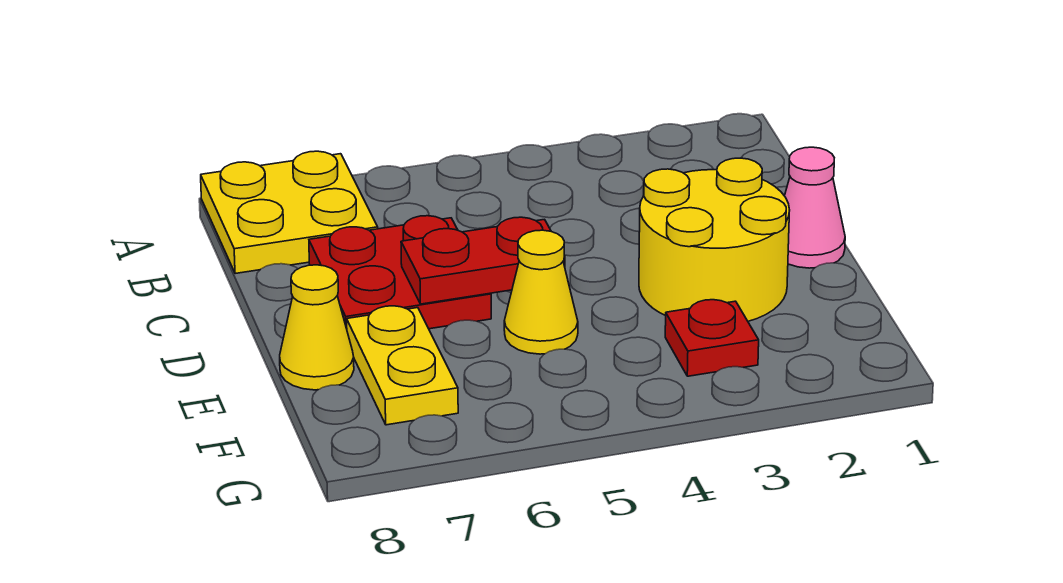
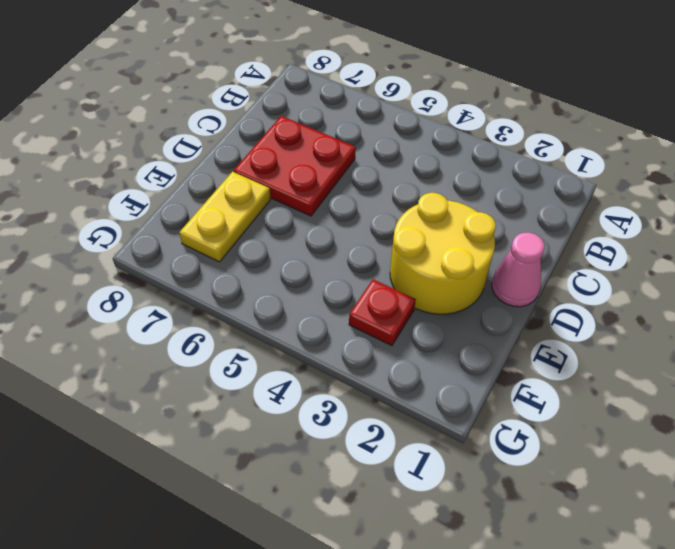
none -> yellow 2x2 plate [201,151,378,274]
none -> yellow 1x1 cone [504,230,578,354]

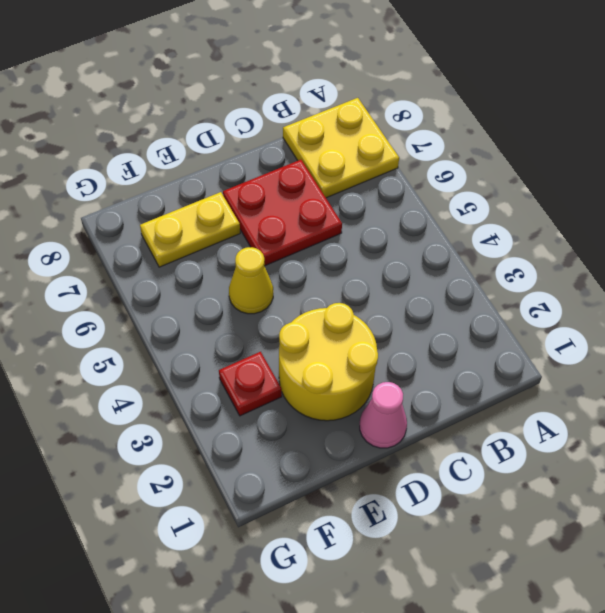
none -> yellow 1x1 cone [280,265,354,390]
none -> red 1x2 plate [401,217,565,304]

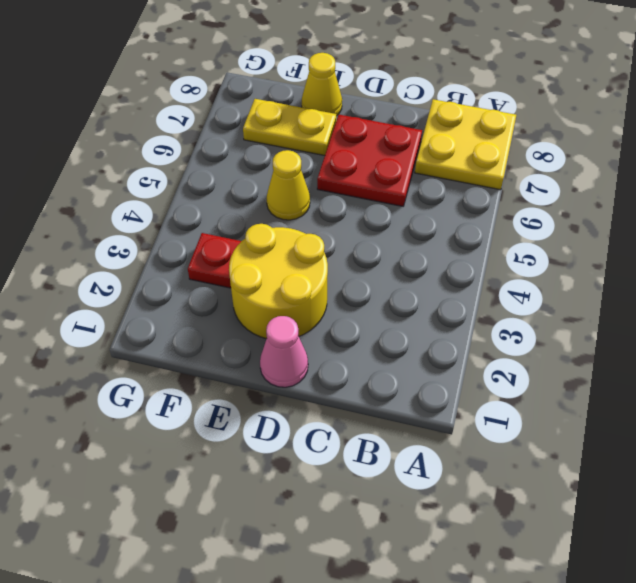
none -> red 1x2 plate [401,217,565,304]

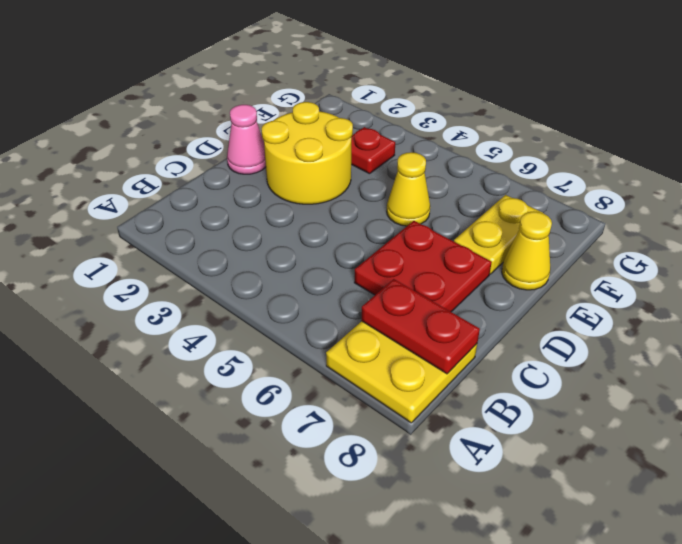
red 1x2 plate [361,279,480,374] -> red 1x2 plate moved to [401,217,565,304]

